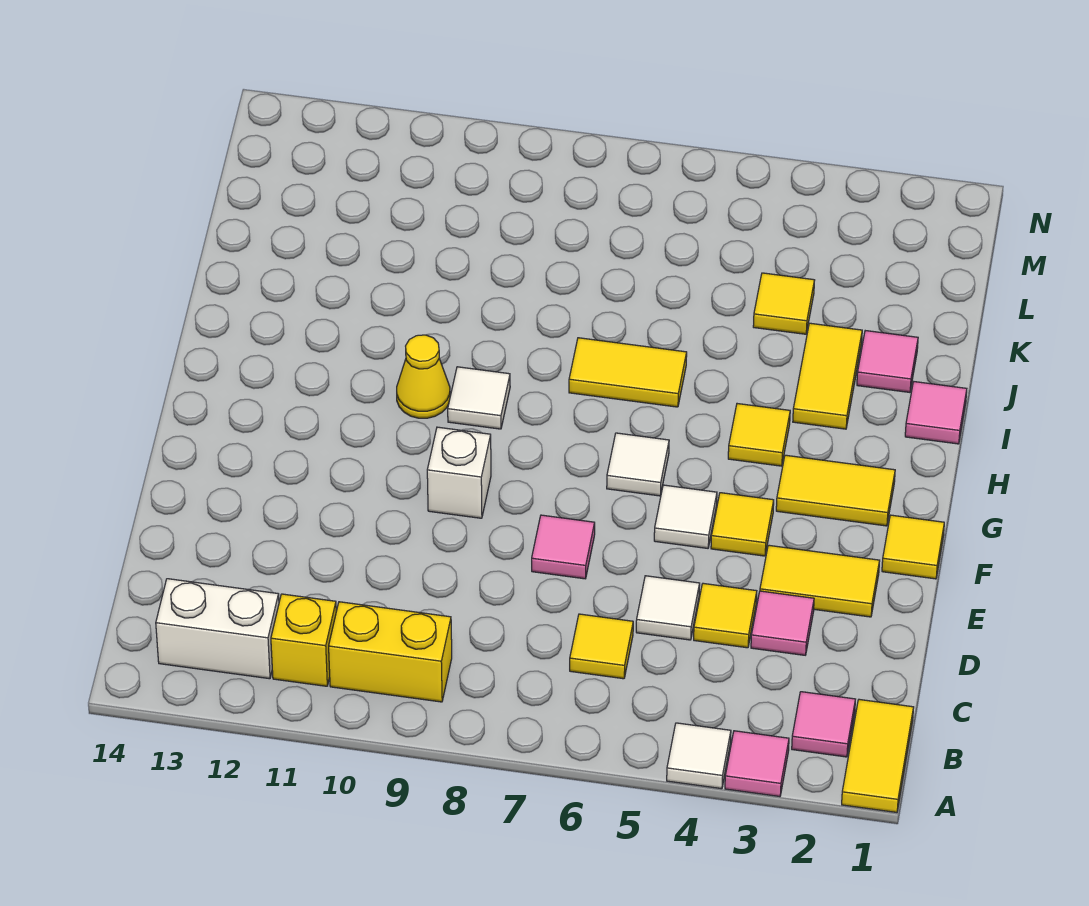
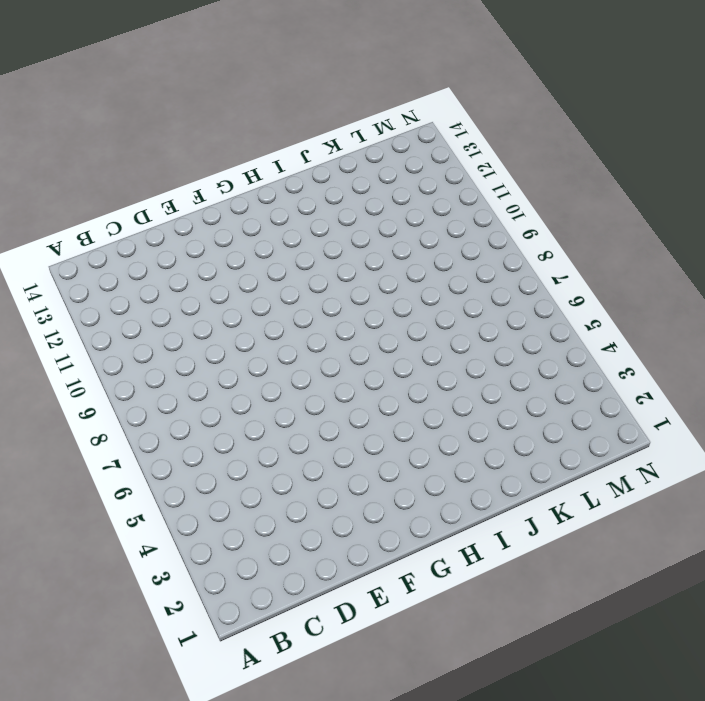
none -> yellow 1x2 tile [842,699,914,812]
none -> pink 1x1 tile [725,731,789,797]
none -> white 1x1 tile [667,723,731,789]

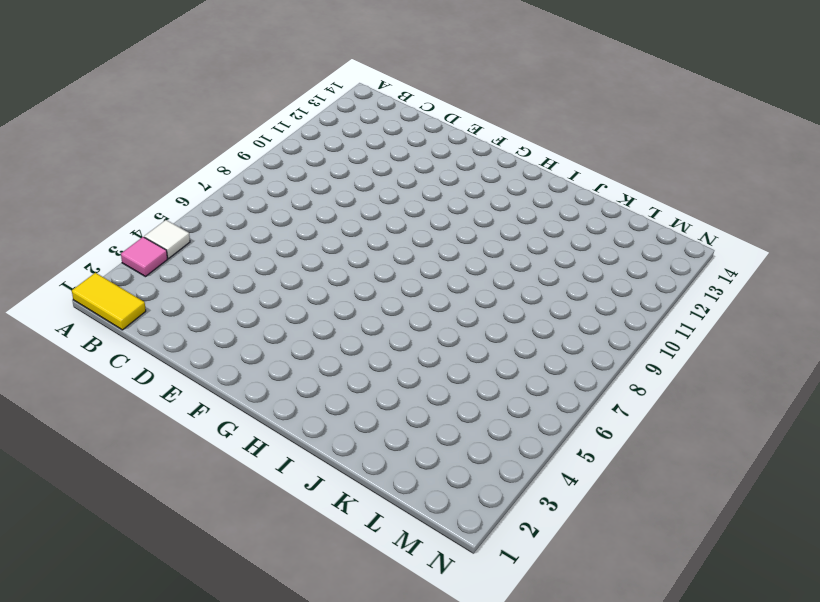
none -> pink 1x1 tile [792,692,855,757]
none -> yellow 1x2 brick [329,602,452,702]
none -> yellow 1x1 brick [271,594,336,686]

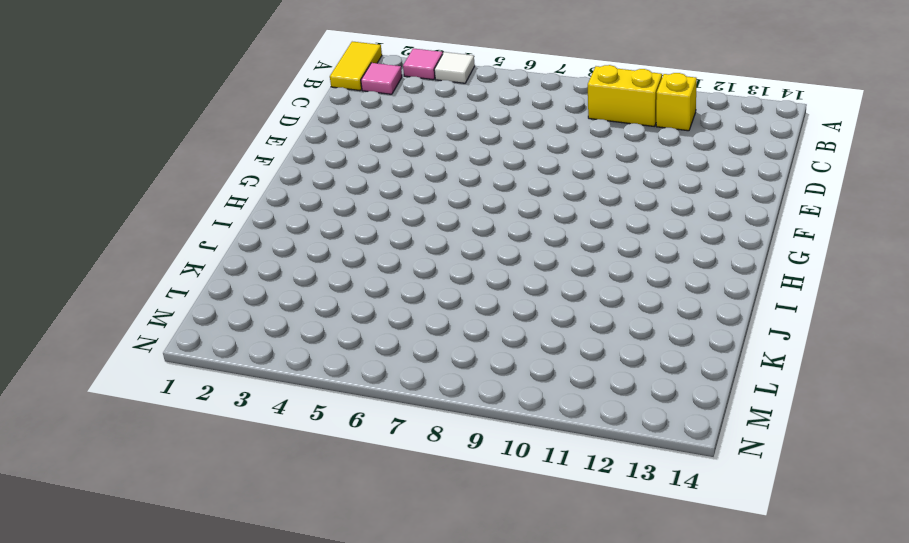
none -> white 1x2 brick [156,579,279,679]
none -> yellow 1x1 tile [570,614,633,679]
none -> pink 1x1 tile [751,591,814,655]

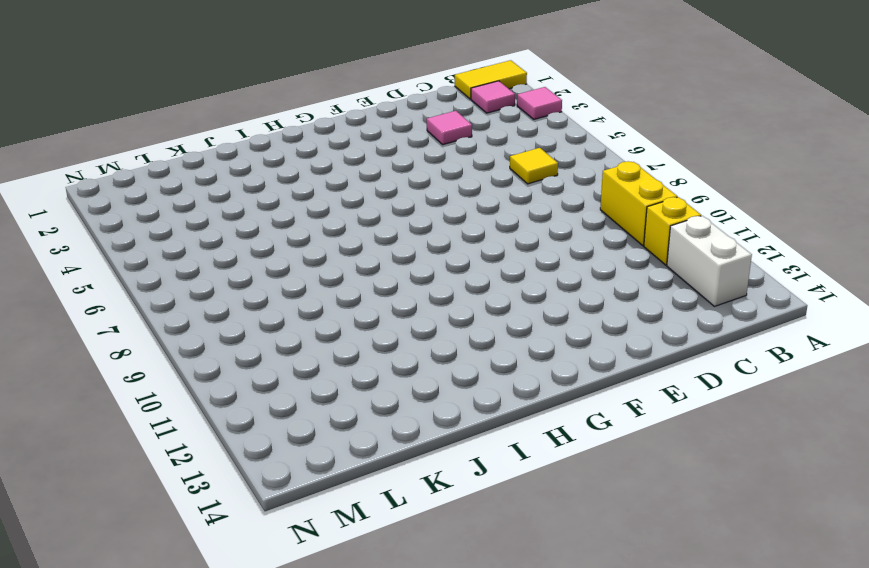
none -> white 1x1 tile [667,723,731,789]
none -> yellow 1x1 tile [694,583,757,648]
none -> white 1x1 tile [636,576,700,640]

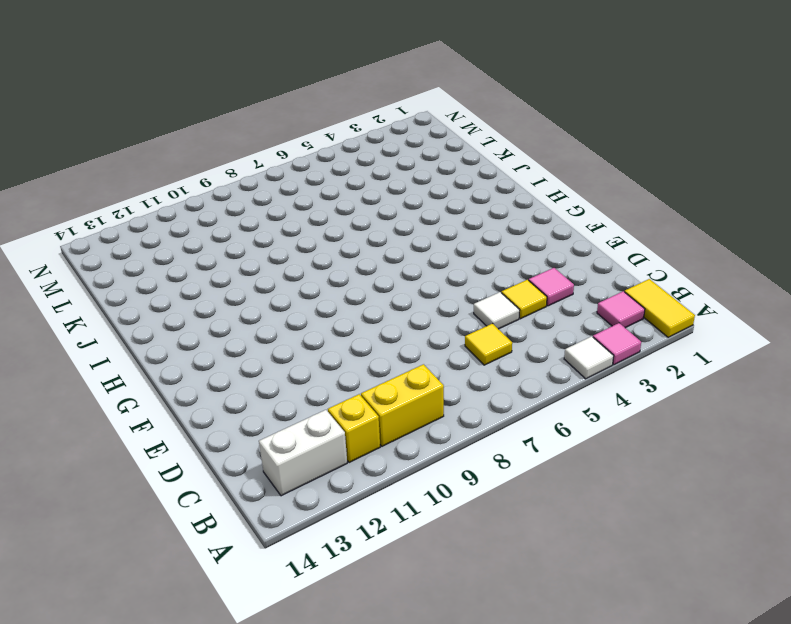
none -> yellow 1x2 tile [760,545,880,617]
none -> pink 1x1 tile [532,515,595,579]
none -> yellow 1x1 tile [882,515,944,579]

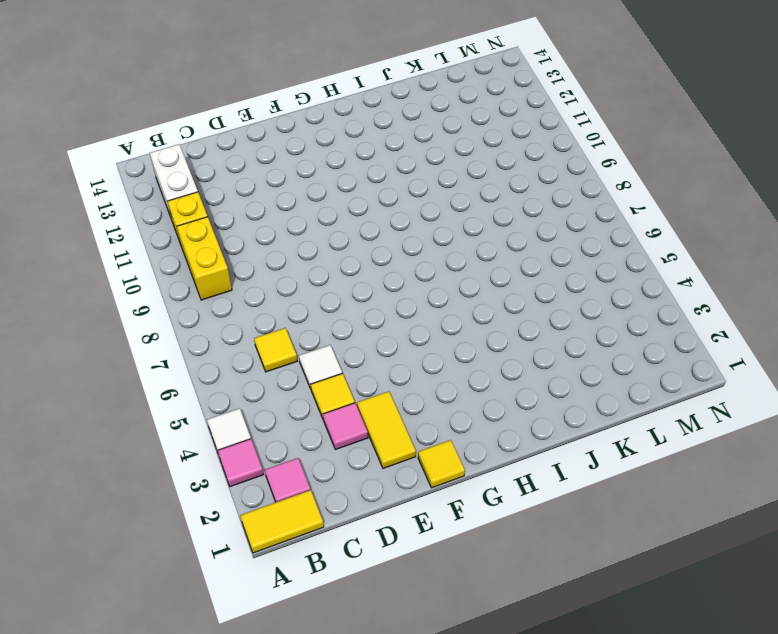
none -> pink 1x1 tile [532,515,595,579]
none -> yellow 1x1 tile [711,493,774,556]
none -> white 1x1 tile [654,485,717,548]

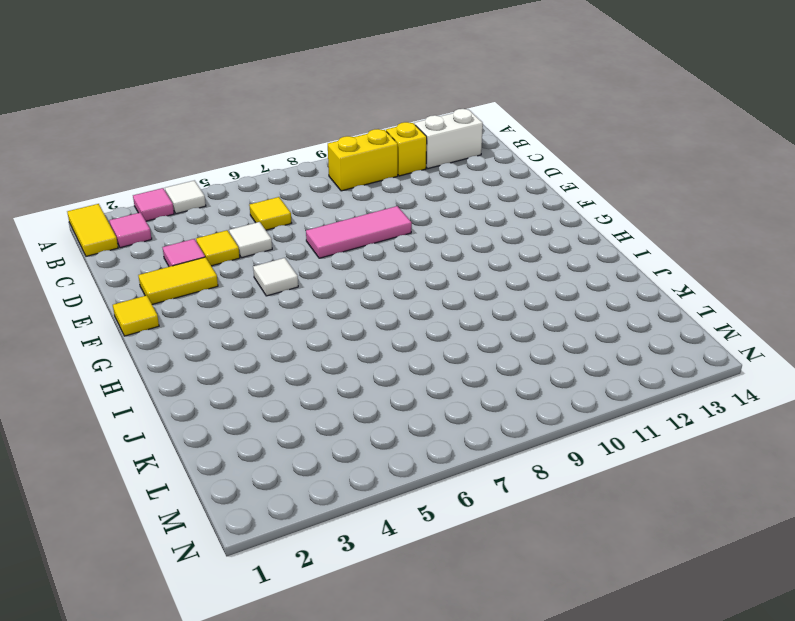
pink 1x3 tile [306,206,412,258] -> pink 1x1 tile [532,515,595,579]
none -> yellow 1x1 tile [711,493,774,556]
none -> white 1x1 brick [427,427,491,518]
none -> yellow 1x2 tile [776,455,895,526]

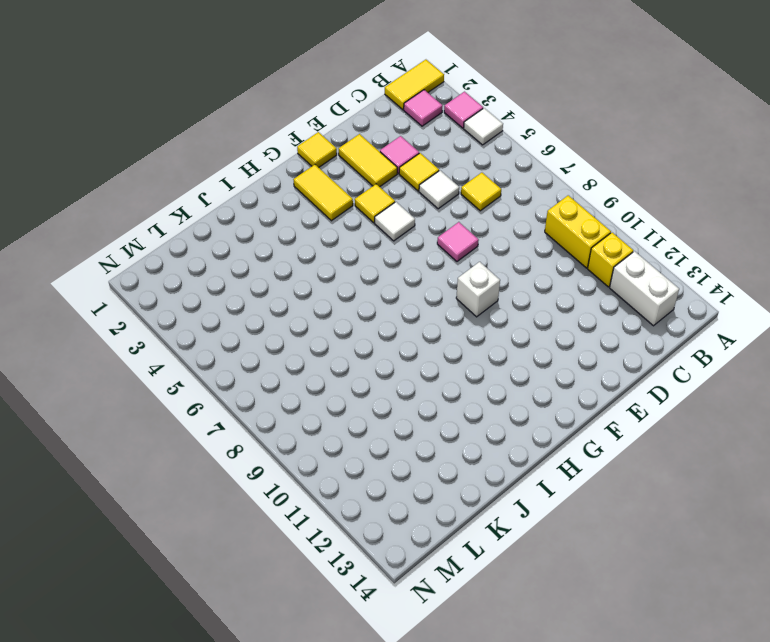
none -> white 1x1 tile [607,433,669,496]
none -> yellow 1x1 tile [728,404,790,466]
none -> white 1x1 tile [448,367,510,429]

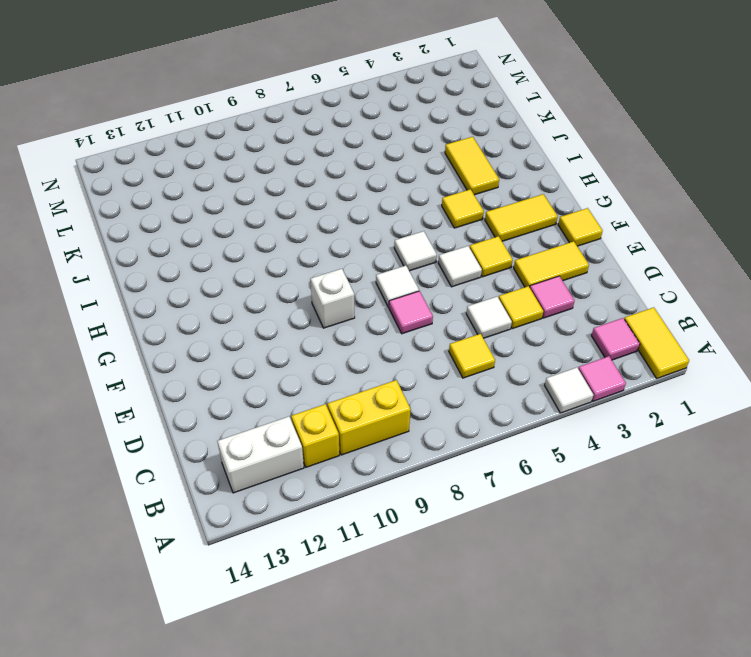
white 1x1 tile [376,266,419,307] -> white 1x1 tile moved to [448,367,510,429]
none -> yellow 1x1 cone [397,335,450,418]
none -> pink 1x1 tile [905,382,967,444]
none -> yellow 1x2 tile [569,338,687,407]

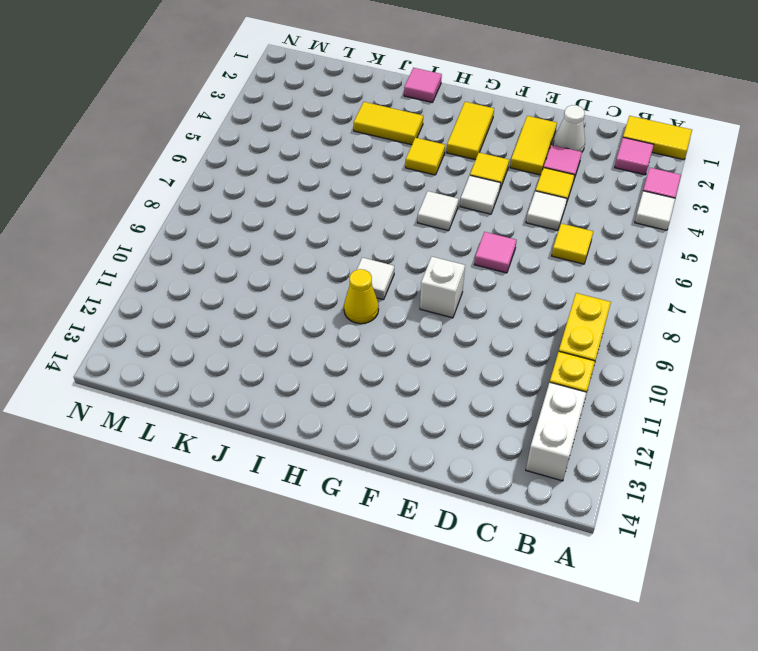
white 1x1 cone [553,105,585,152] -> none
none -> yellow 1x1 tile [882,515,944,579]
none -> yellow 1x2 tile [569,338,687,407]
none -> pink 1x1 tile [857,331,918,392]

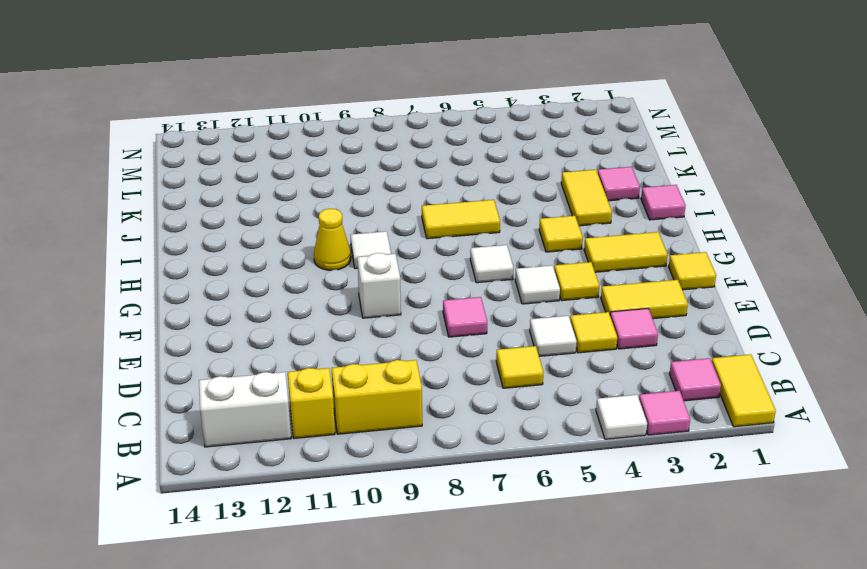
none -> yellow 1x1 tile [753,273,815,334]

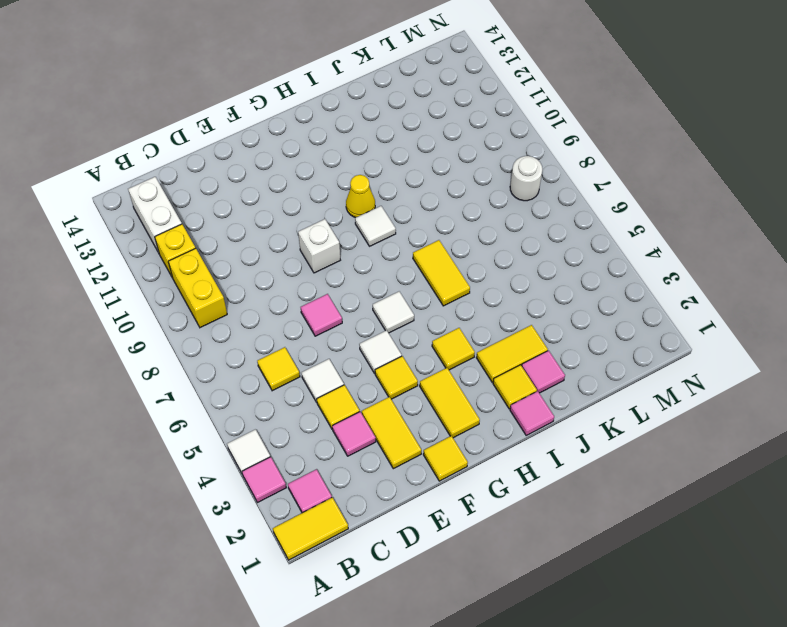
yellow 1x1 tile [493,365,537,409] -> yellow 1x1 tile moved to [753,273,815,334]
white 1x1 round brick [510,156,542,201] -> none

